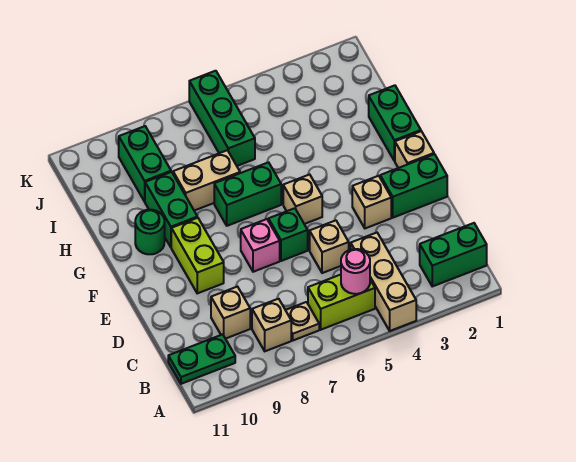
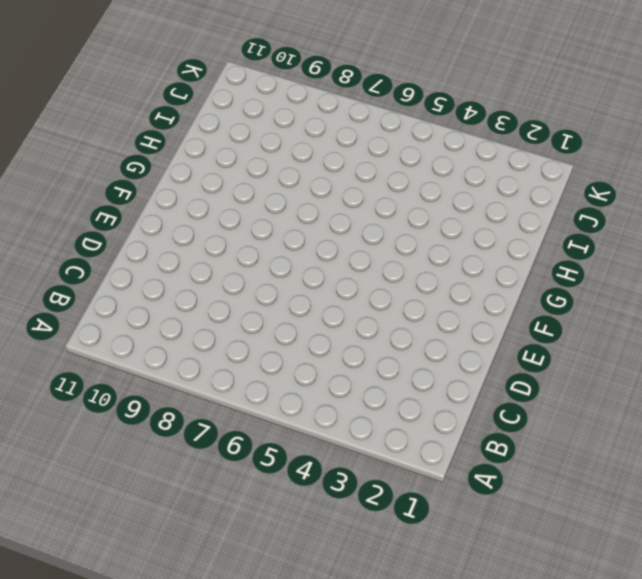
none -> tan 1x3 brick [351,233,416,331]
none -> green 1x2 brick [420,223,487,286]
none -> lime 1x2 brick [308,275,375,330]

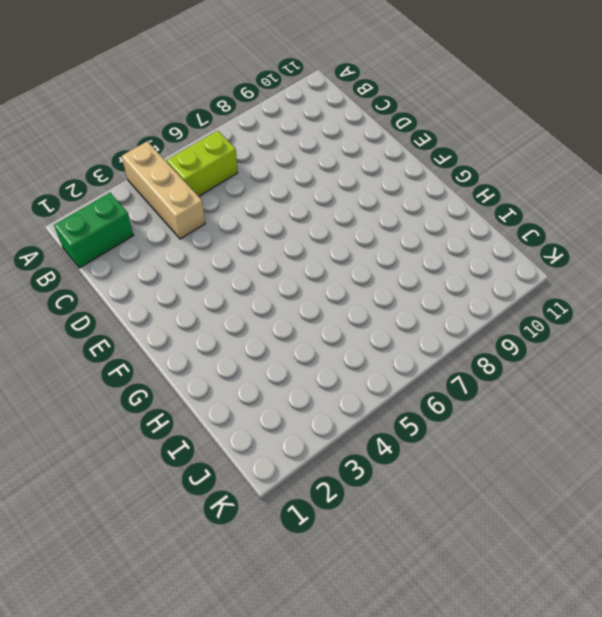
none -> tan 1x1 plate [286,302,319,340]
none -> tan 1x1 brick [252,299,291,351]
none -> green 1x2 plate [168,334,235,384]

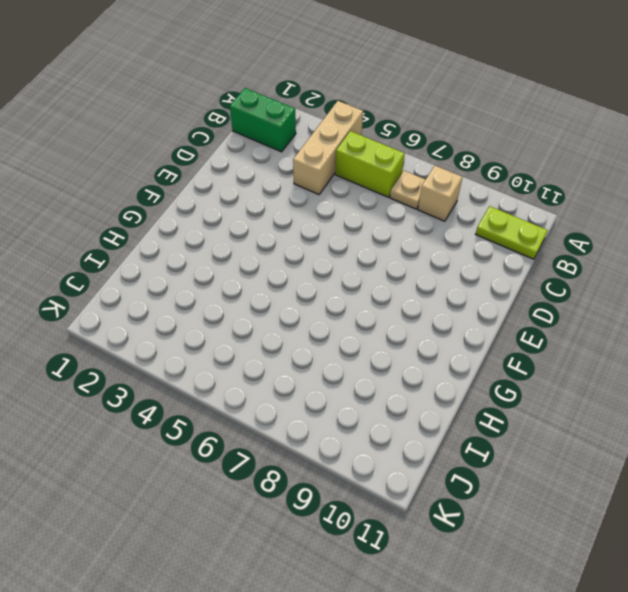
lime 1x2 plate [476,206,548,259] -> green 1x2 plate [168,334,235,384]
none -> tan 1x1 brick [211,287,250,339]
none -> tan 1x1 brick [310,220,349,273]
none -> green 1x2 brick [380,154,447,218]

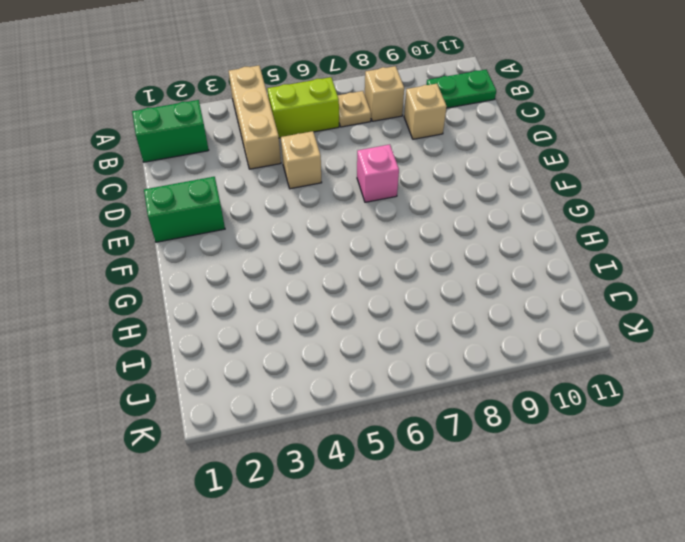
none -> tan 1x1 brick [352,176,391,228]
none -> green 1x1 brick [268,208,308,261]
none -> lime 1x2 brick [171,218,224,293]

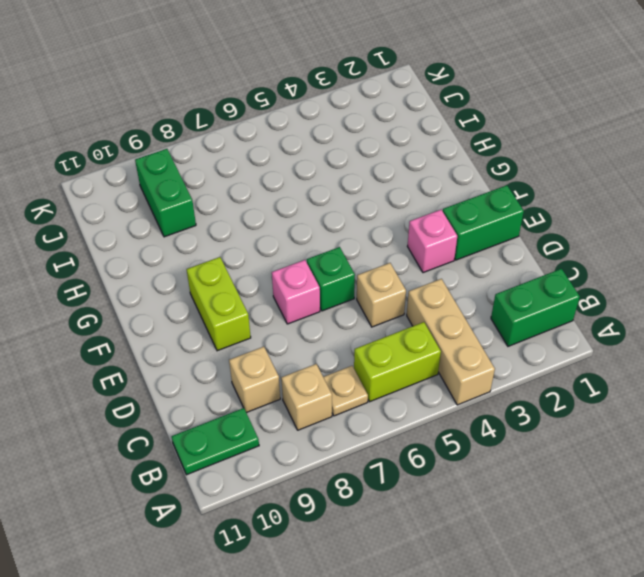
pink 1x1 brick [407,210,457,273] -> tan 1x1 brick [352,176,391,228]
none -> tan 1x1 brick [395,131,434,168]
none -> tan 1x1 brick [283,174,322,224]
none -> green 1x2 brick [369,85,421,161]

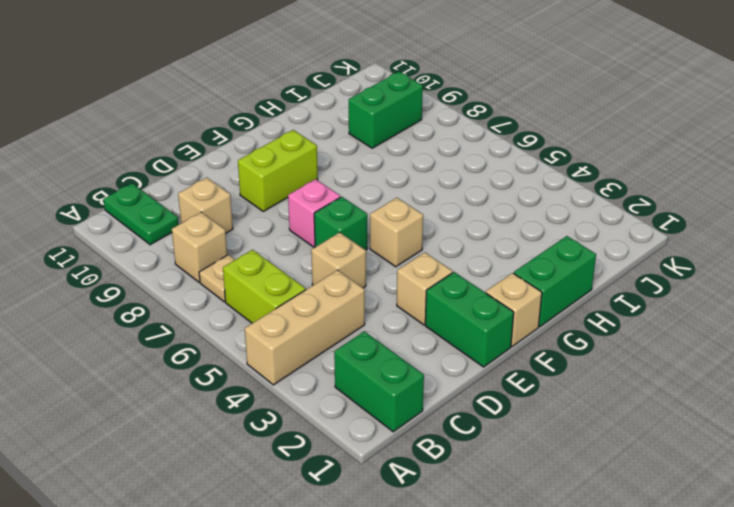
none -> green 1x2 brick [214,162,281,226]
none -> green 1x2 brick [145,172,197,247]
none -> green 1x1 round brick [135,210,165,254]

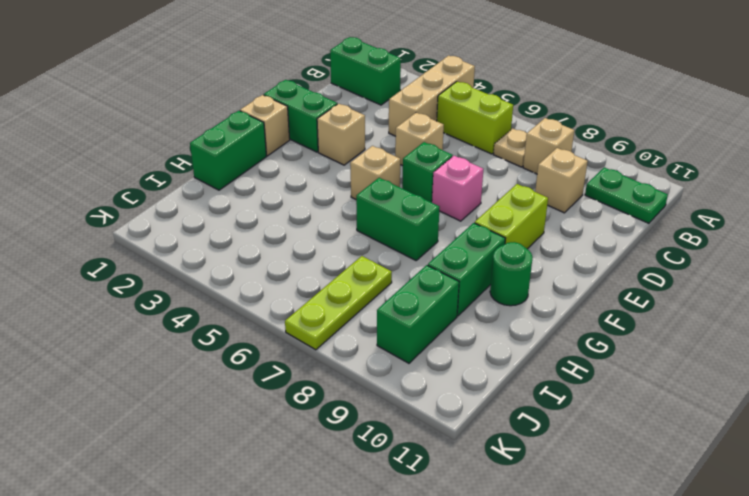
lime 1x3 plate [285,256,392,350] -> none
none -> tan 1x2 brick [173,150,240,211]
none -> green 1x3 brick [189,71,255,166]
none -> pink 1x1 round brick [341,249,370,294]

